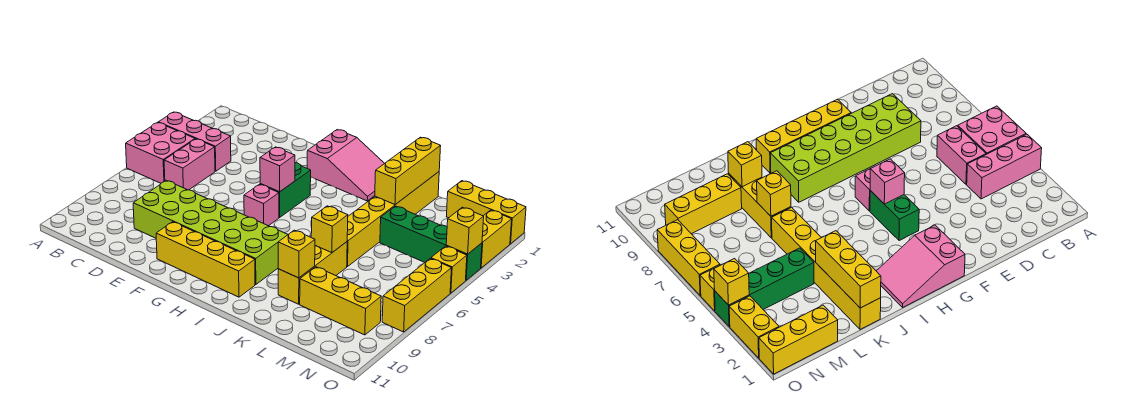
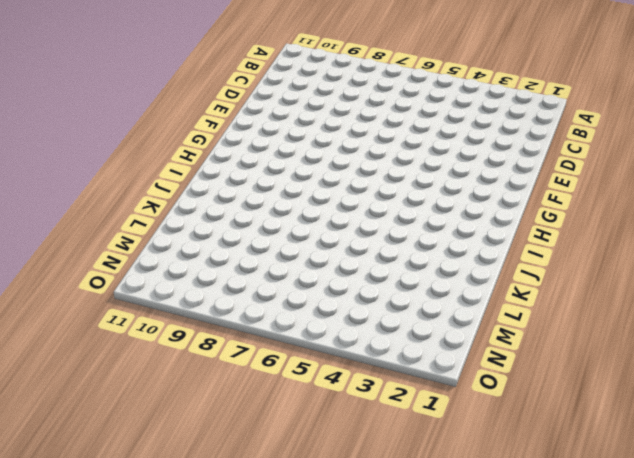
none -> pink 1x3 brick [158,112,231,171]
none -> pink 2x2 brick [126,122,195,183]
none -> pink 1x2 brick [164,139,215,190]

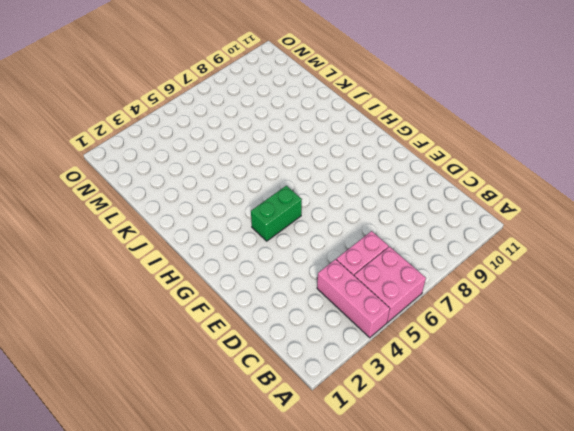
none -> lime 2x6 brick [133,181,288,284]
none -> yellow 1x4 brick [156,222,255,297]
none -> pink 2x3 slope [307,130,384,201]

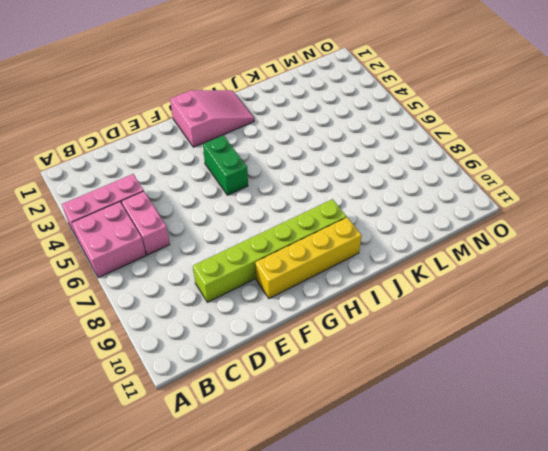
lime 1x6 brick [193,199,346,302] -> lime 2x6 brick [133,181,288,284]
none -> pink 1x1 brick [244,184,279,226]
none -> yellow 1x6 brick [347,172,439,267]
none -> yellow 1x3 brick [278,242,347,304]

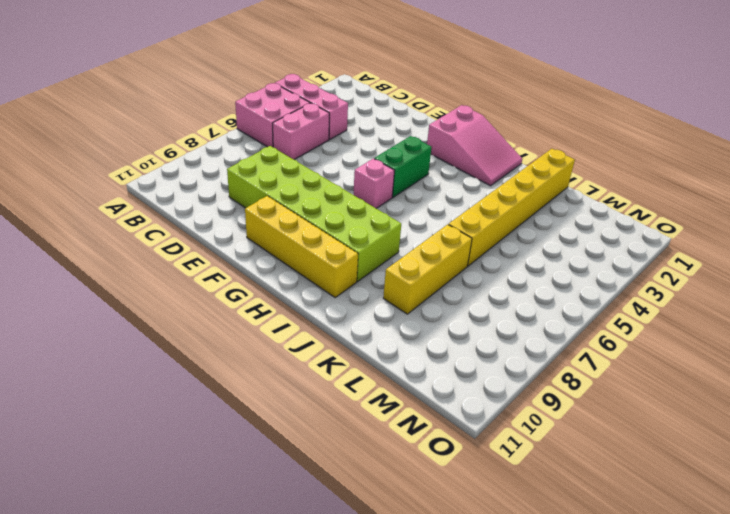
none -> green 1x4 brick [380,206,482,280]
none -> yellow 1x3 brick [300,267,381,335]
none -> yellow 1x3 brick [446,181,526,244]

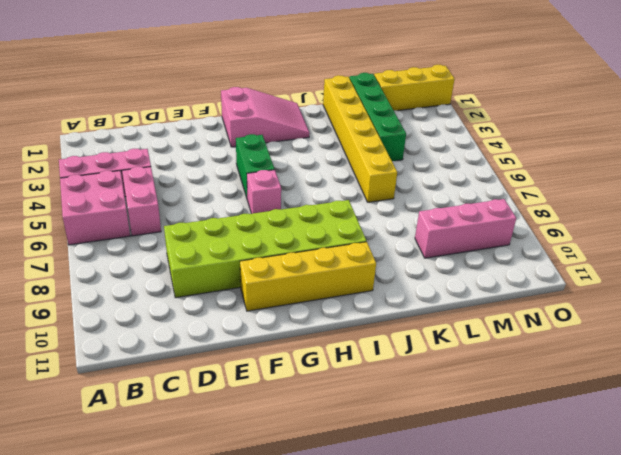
green 1x4 brick [349,73,406,161] -> green 1x4 brick turned to [380,206,482,280]
pink 1x3 brick [415,199,516,258] -> yellow 1x3 brick [300,267,381,335]
none -> yellow 1x3 brick [278,242,347,304]
none -> yellow 1x2 brick [481,210,512,268]
none -> yellow 1x1 brick [431,246,467,293]

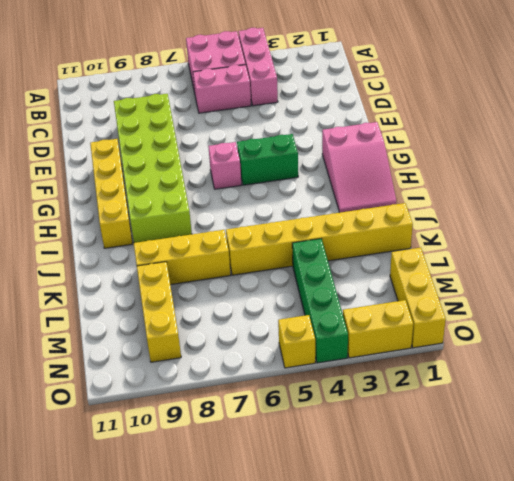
none -> yellow 1x3 brick [382,258,452,332]
none -> pink 1x1 brick [260,147,295,192]
none -> yellow 1x3 brick [375,137,441,205]

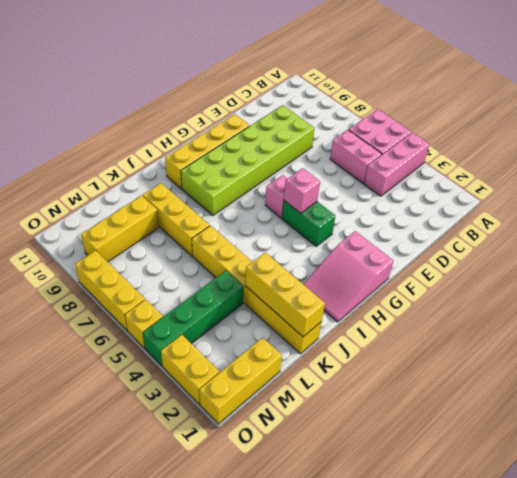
none -> yellow 1x1 brick [311,206,348,253]
none -> yellow 1x1 brick [278,230,315,278]
none -> yellow 1x1 brick [446,207,484,254]

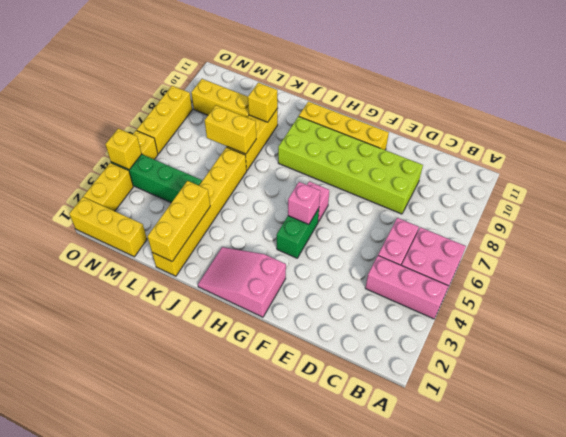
yellow 1x2 brick [205,105,256,154] -> yellow 1x1 brick [311,206,348,253]

